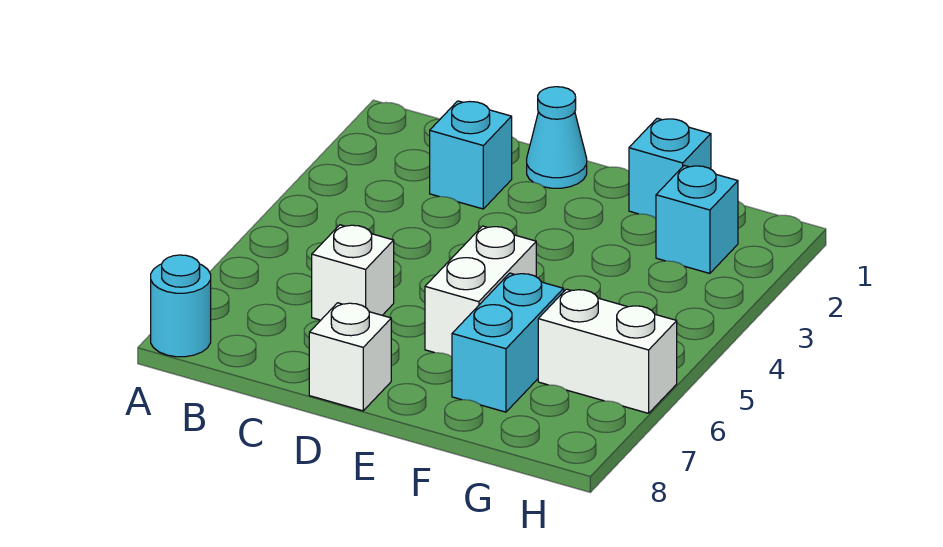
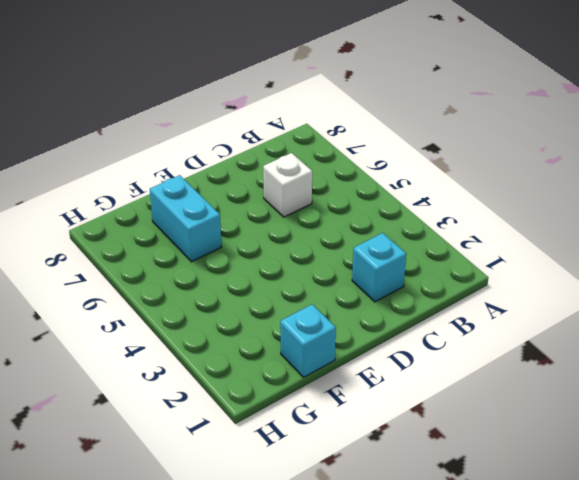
none -> cyan 1x1 round brick [151,255,211,357]
none -> cyan 1x1 cone [527,87,587,188]

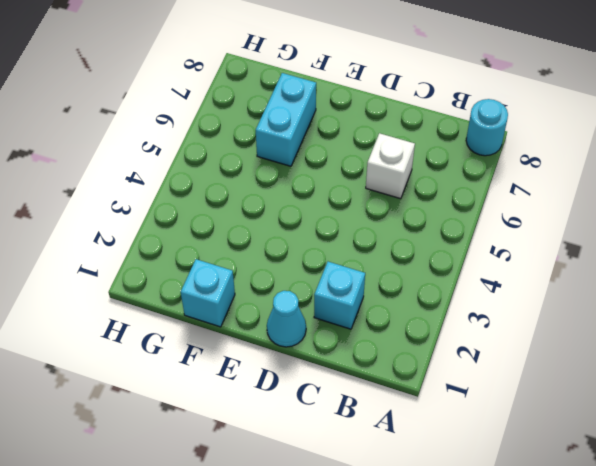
none -> white 1x1 brick [309,303,391,411]
none -> white 1x2 brick [425,226,536,357]

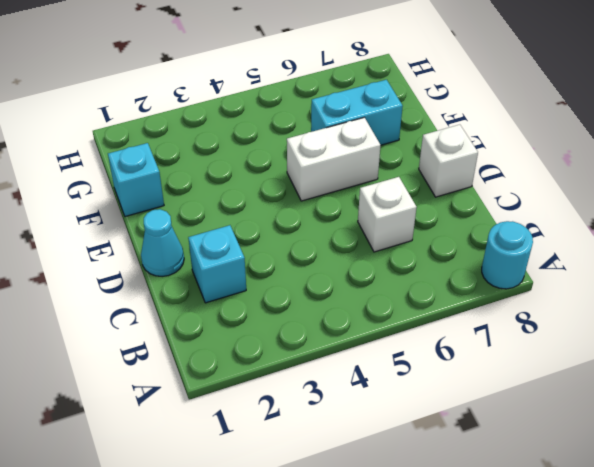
none -> cyan 1x1 brick [656,165,738,273]
none -> white 1x2 brick [538,289,677,413]

